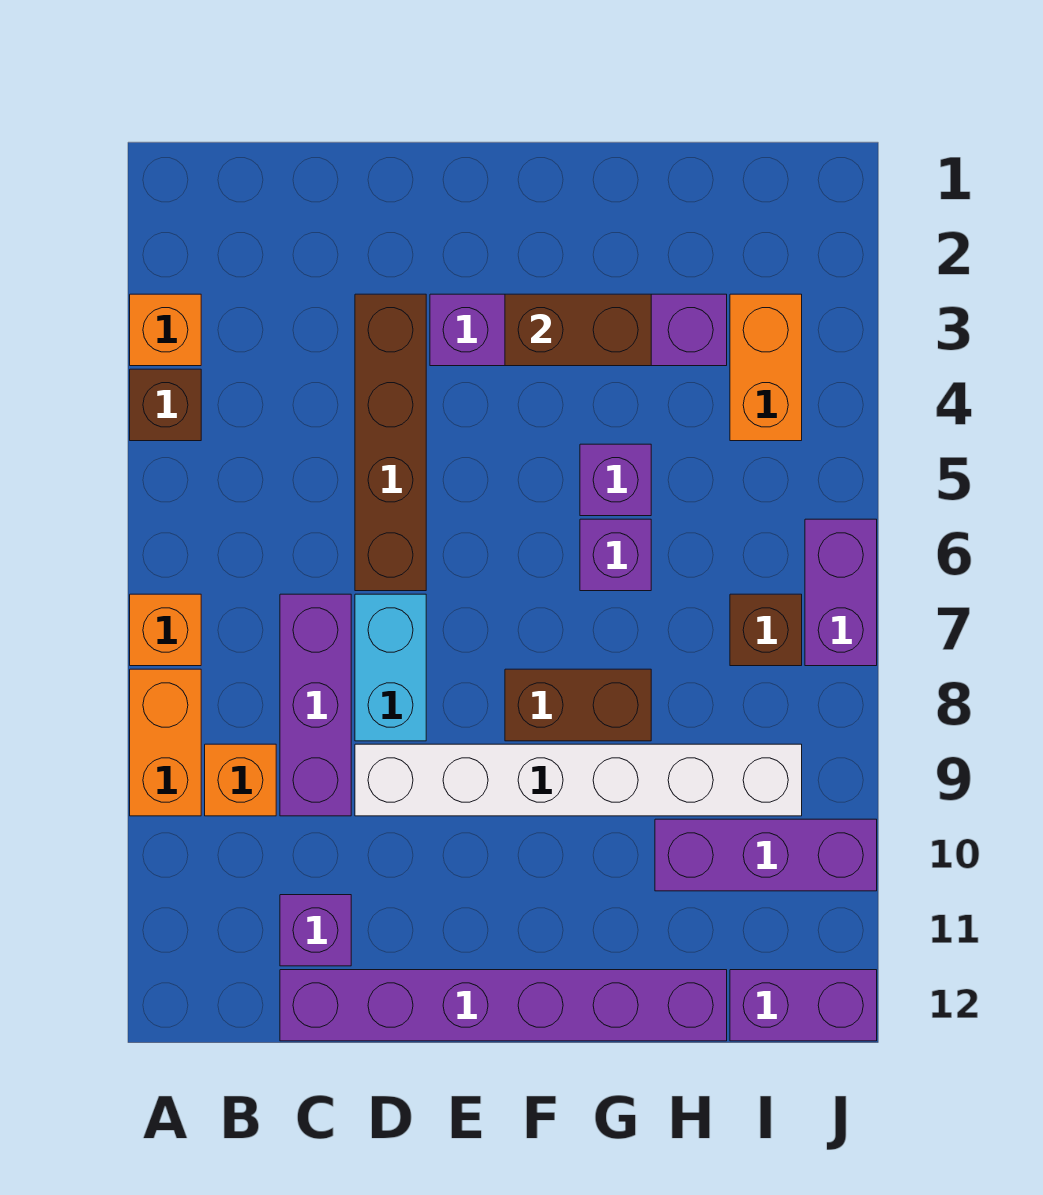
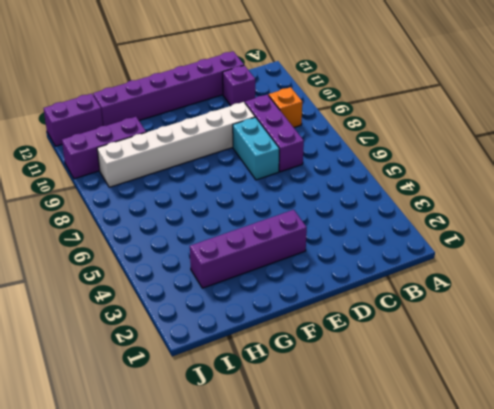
none -> orange 1x1 brick [130,294,201,366]
none -> brown 1x1 brick [130,369,201,441]
none -> orange 1x1 brick [130,594,201,666]

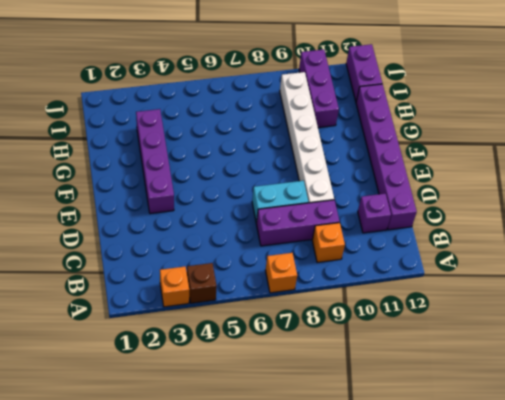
none -> orange 1x2 brick [130,669,201,816]
none -> brown 1x4 brick [355,294,426,591]
none -> brown 1x2 brick [505,669,651,741]

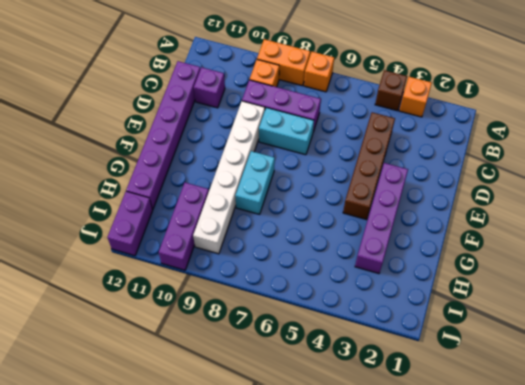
brown 1x4 brick [343,112,395,220] -> brown 1x4 brick turned to [355,294,426,591]
cyan 1x2 brick [235,151,275,214] -> brown 1x2 brick [505,669,651,741]
none -> purple 1x1 brick [580,444,651,516]
none -> purple 1x1 brick [580,519,651,591]
none -> orange 1x2 brick [730,294,802,441]

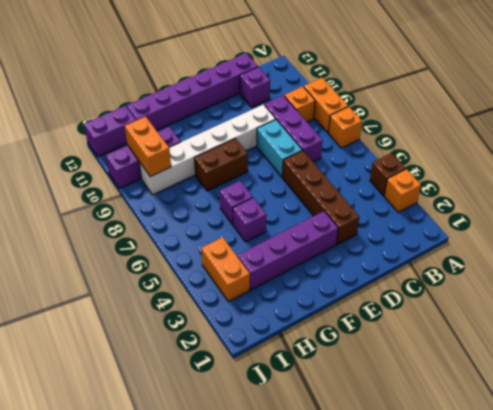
orange 1x2 brick [125,116,171,177] -> none
none -> brown 1x1 brick [730,594,802,666]
none -> purple 1x2 brick [805,519,877,666]
none -> brown 1x2 brick [505,294,651,366]

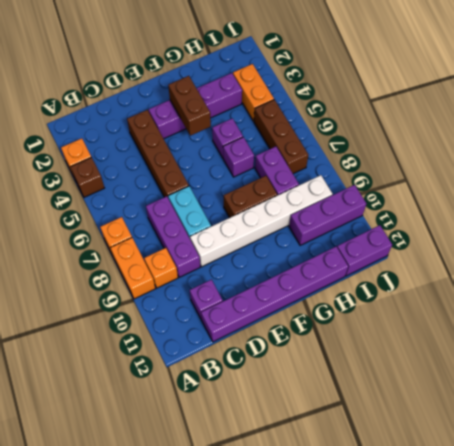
brown 1x2 brick [168,76,211,136] -> brown 1x2 brick turned to [505,294,651,366]
purple 1x2 brick [255,147,299,195] -> purple 1x2 brick moved to [805,519,877,666]
brown 1x3 brick [254,100,308,174] -> brown 1x1 brick [730,594,802,666]

